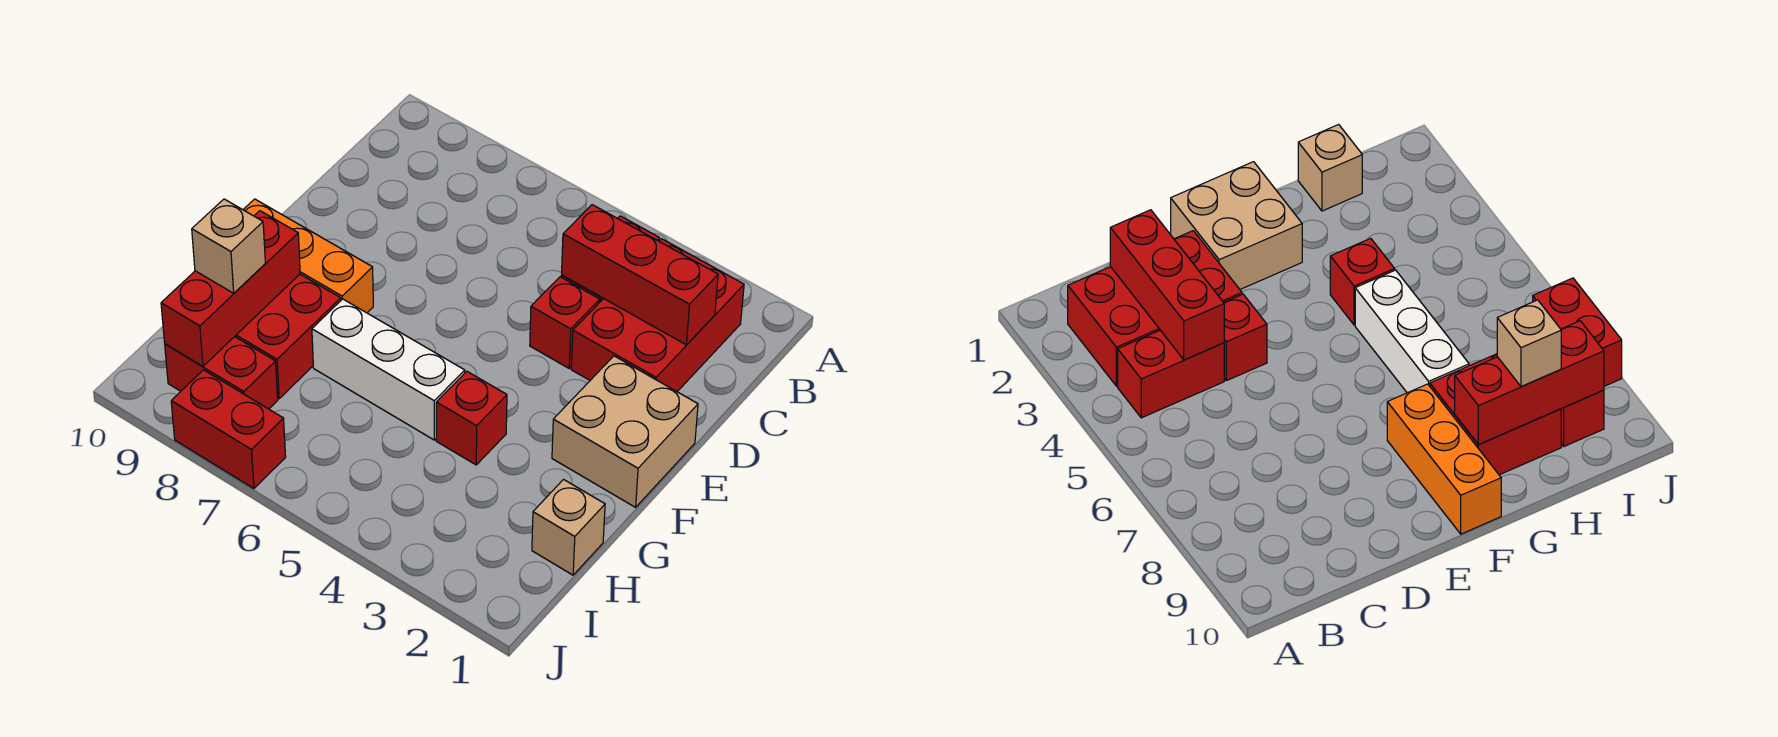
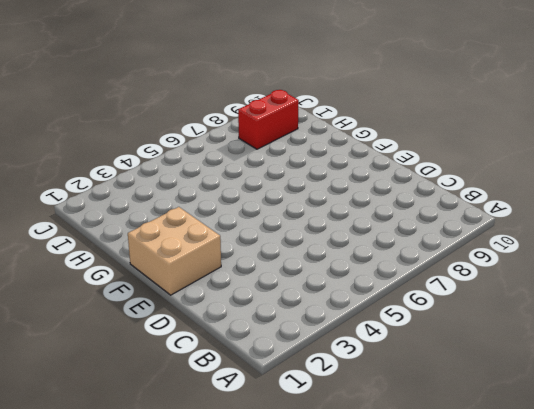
none -> red 2x3 brick [571,239,744,392]
none -> red 1x2 brick [1118,330,1224,418]
none -> red 1x1 brick [530,277,600,368]

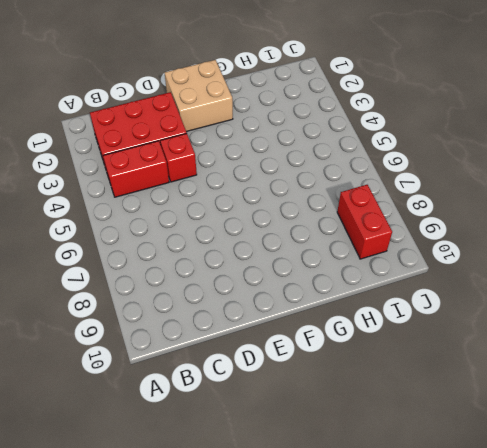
none -> orange 1x3 brick [243,199,373,313]
none -> red 1x1 brick [436,371,507,465]
none -> white 1x3 brick [312,299,465,440]

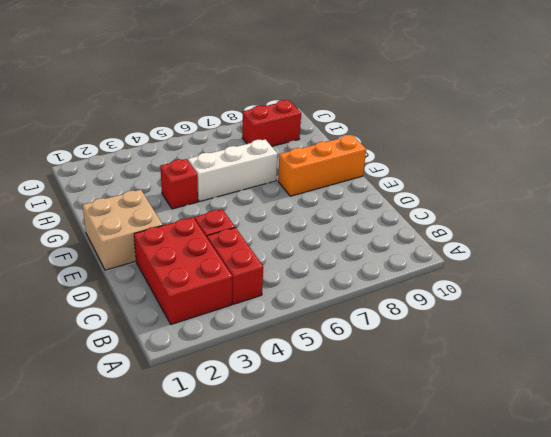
none -> red 2x2 brick [235,274,341,399]
none -> tan 1x1 brick [532,480,605,575]
none -> red 1x2 brick [171,370,286,489]

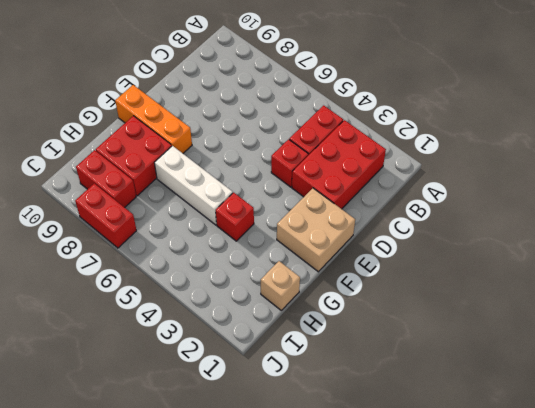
none -> red 1x3 brick [562,205,718,345]
none -> red 1x3 brick [161,211,300,366]
none -> tan 1x1 brick [192,199,265,293]

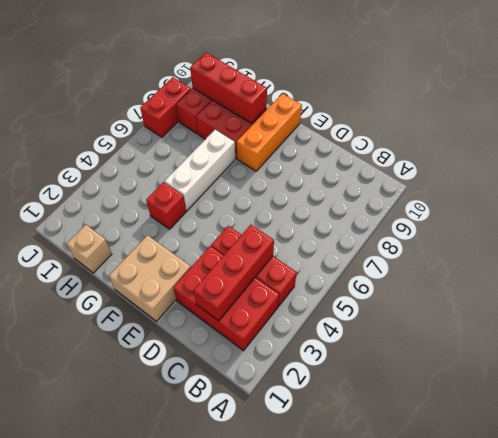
none -> tan 1x1 brick [192,199,265,293]

